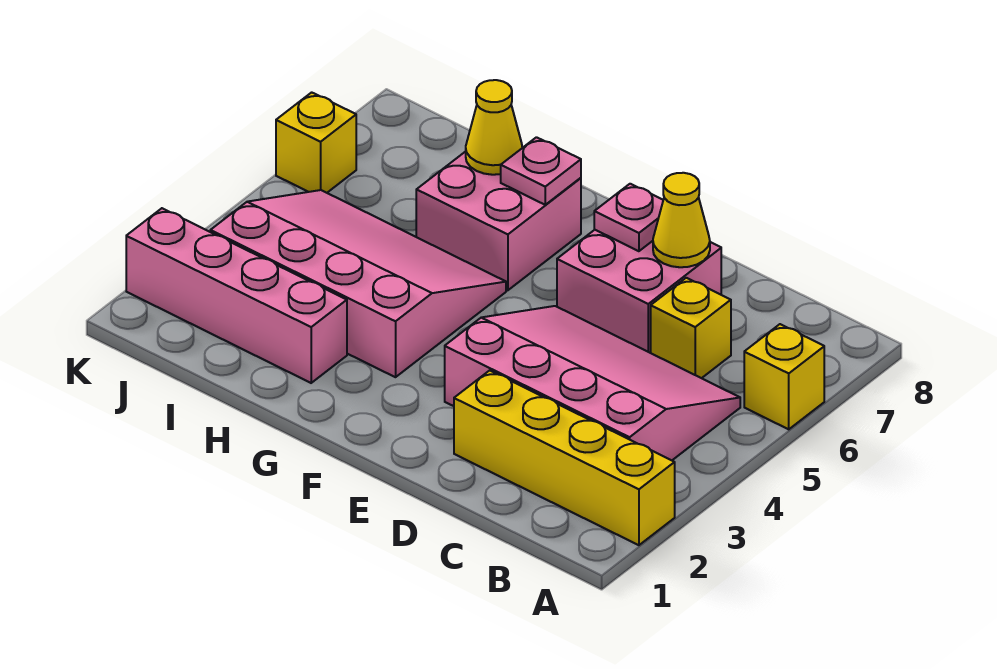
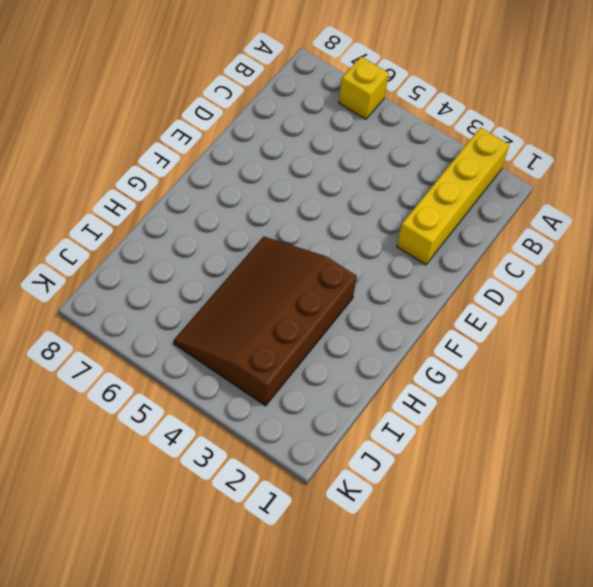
brown 3x4 slope [174,237,357,406] -> pink 3x4 slope [210,190,506,377]
none -> pink 3x4 slope [445,306,740,460]
none -> yellow 1x1 brick [651,278,731,378]
none -> pink 2x2 brick [557,230,721,353]

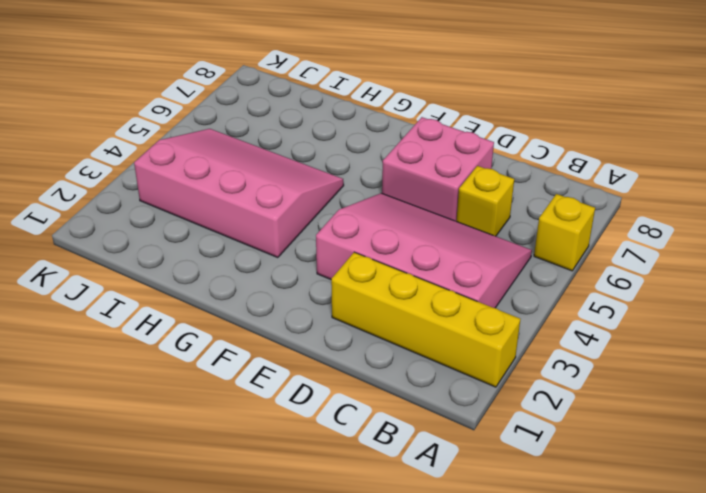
none -> pink 2x2 brick [416,151,581,290]
none -> pink 1x4 brick [126,208,347,383]
none -> yellow 1x1 brick [276,92,356,193]

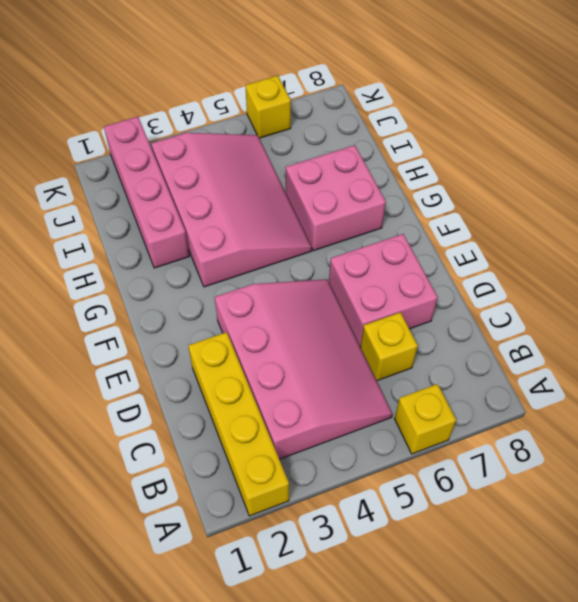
none -> yellow 1x1 cone [653,173,710,267]
none -> pink 1x1 plate [594,184,663,251]
none -> pink 1x1 plate [501,137,581,205]

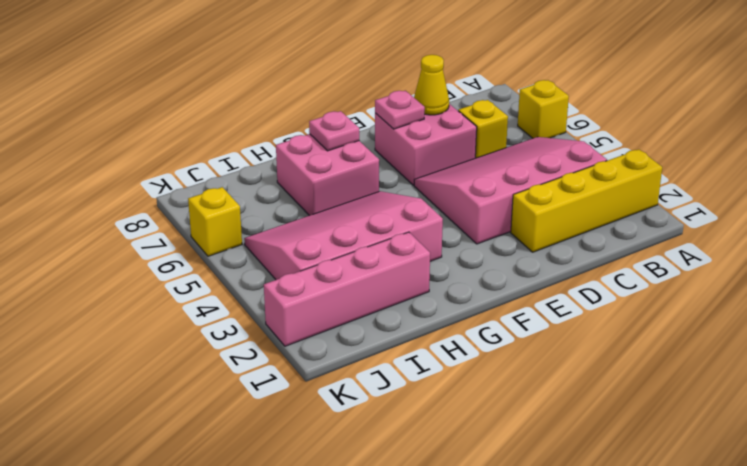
none -> yellow 1x1 cone [466,80,522,175]

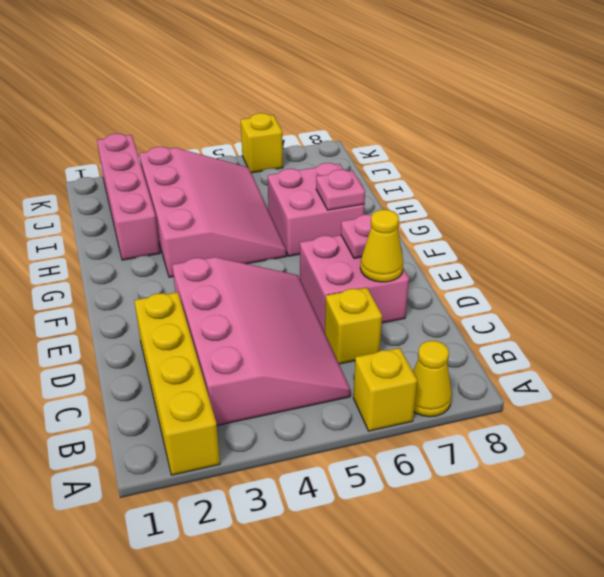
yellow 1x1 cone [413,341,452,417] -> yellow 1x1 cone moved to [466,80,522,175]

